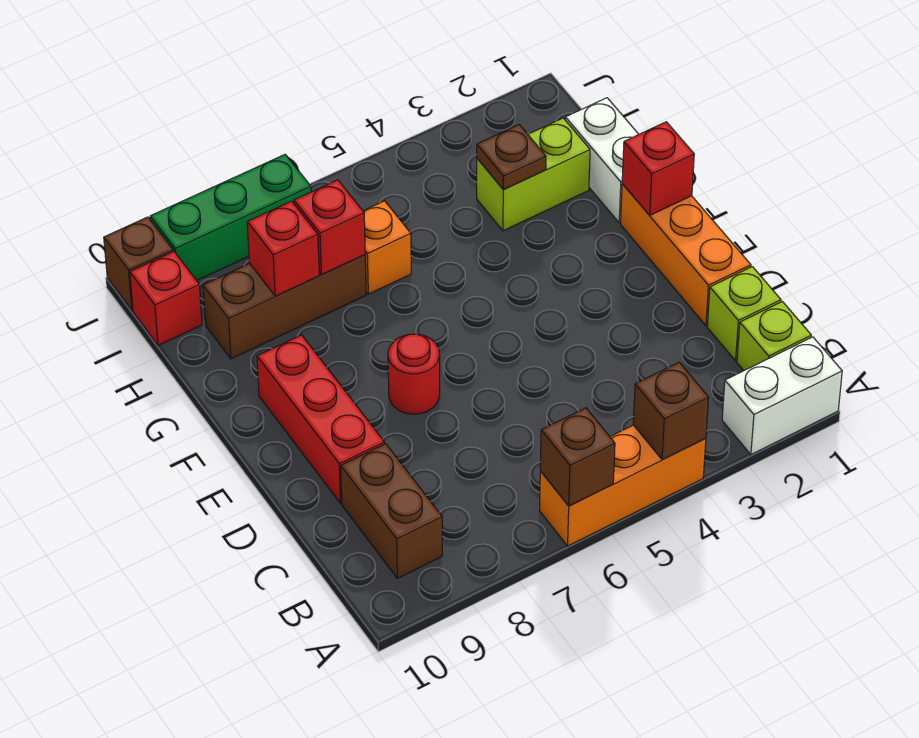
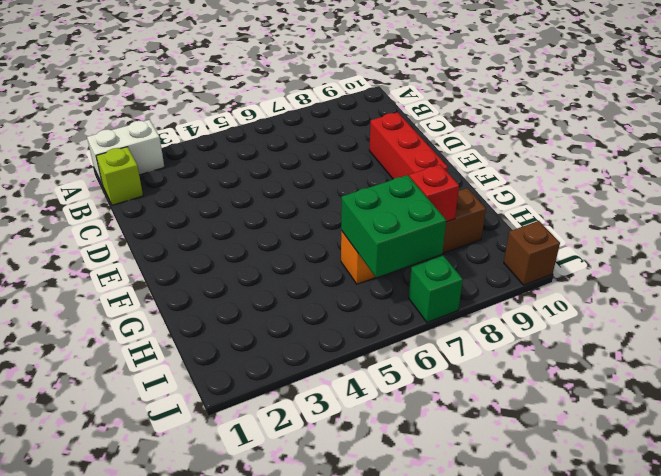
green 2x2 brick [341,175,446,277] -> red 1x1 brick [294,180,365,275]
green 1x1 brick [409,255,463,322] -> green 1x3 brick [150,154,311,281]
none -> orange 1x3 brick [539,425,706,546]
none -> brown 1x2 brick [341,444,442,578]
none -> lime 1x1 brick [707,267,781,361]

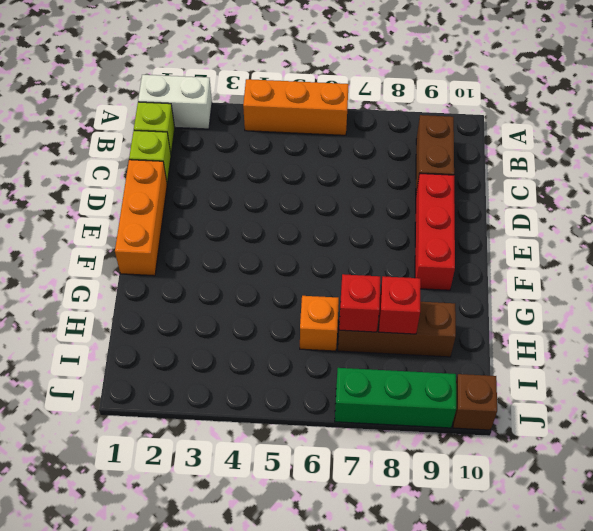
none -> red 1x1 round brick [388,334,440,414]
none -> white 1x2 brick [565,98,639,223]
none -> lime 1x2 brick [477,118,590,231]

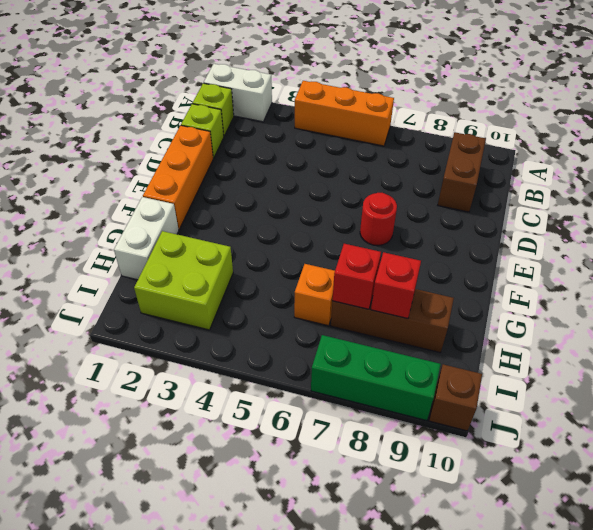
lime 2x2 brick [134,231,233,330] -> lime 1x2 brick [477,118,590,231]
none -> red 1x3 brick [257,335,384,503]
none -> red 1x1 brick [130,252,202,345]
none -> brown 1x1 brick [633,362,709,460]

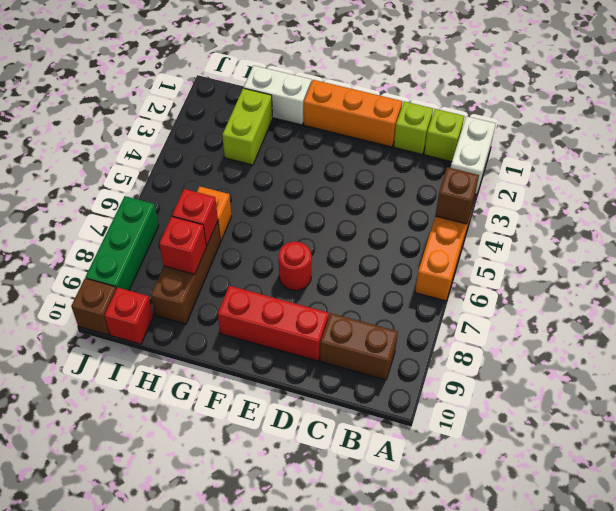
none -> brown 1x1 brick [540,408,615,506]
none -> red 1x1 brick [622,122,694,215]
none -> brown 1x1 plate [477,125,546,189]

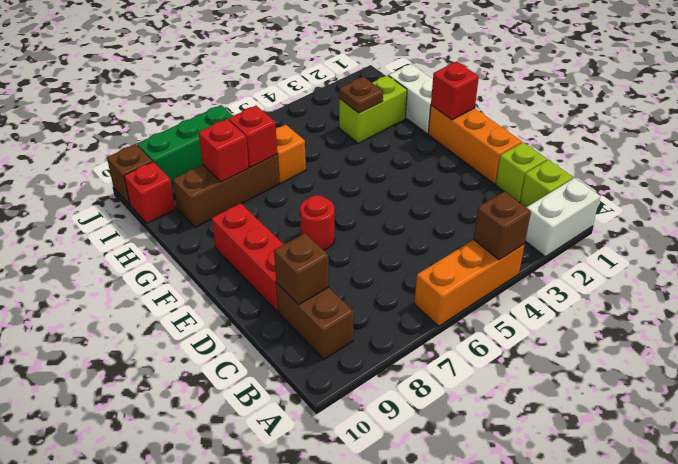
brown 1x1 brick [274,233,329,305] -> brown 1x1 brick moved to [540,408,615,506]

